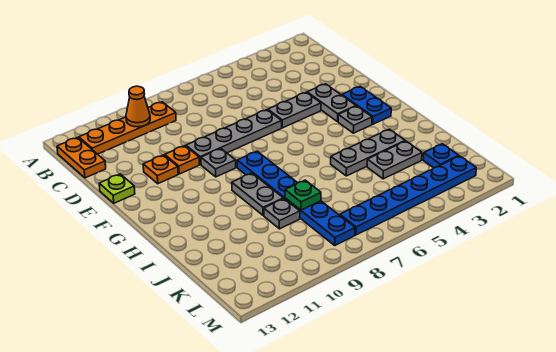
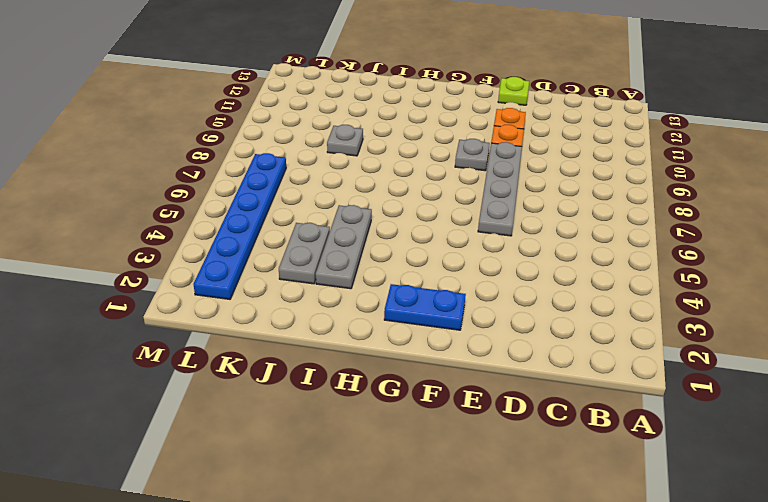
none -> orange 1x4 plate [79,102,176,154]
none -> orange 1x2 plate [57,137,106,178]
none -> grey 1x2 plate [307,84,356,122]

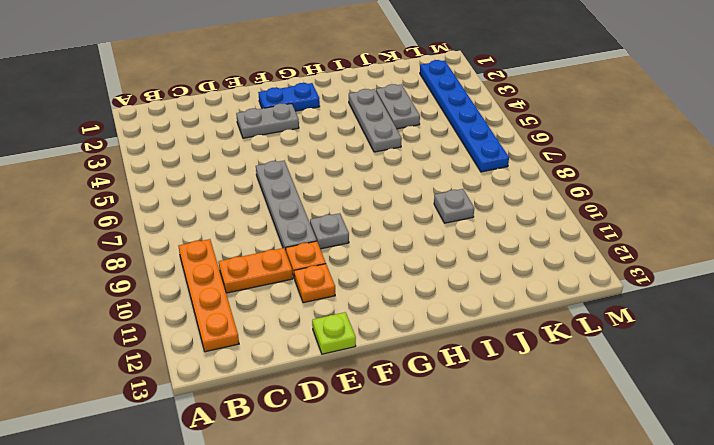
orange 1x2 plate [219,248,293,293] -> orange 1x2 plate moved to [57,137,106,178]
none -> grey 1x2 plate [268,92,321,128]
none -> grey 1x1 plate [338,106,372,133]
none -> blue 1x6 plate [237,151,355,245]

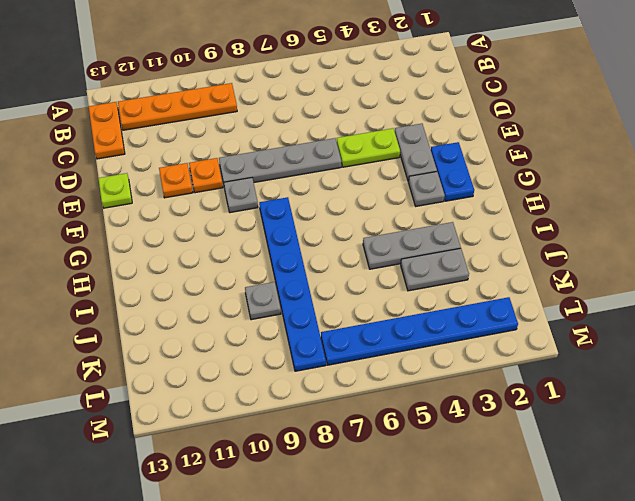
lime 1x2 plate [337,128,400,167] -> grey 1x2 plate [268,92,321,128]
none -> grey 1x2 plate [232,173,283,215]
none -> blue 1x1 plate [423,144,459,168]
none -> orange 1x1 cone [126,86,150,127]

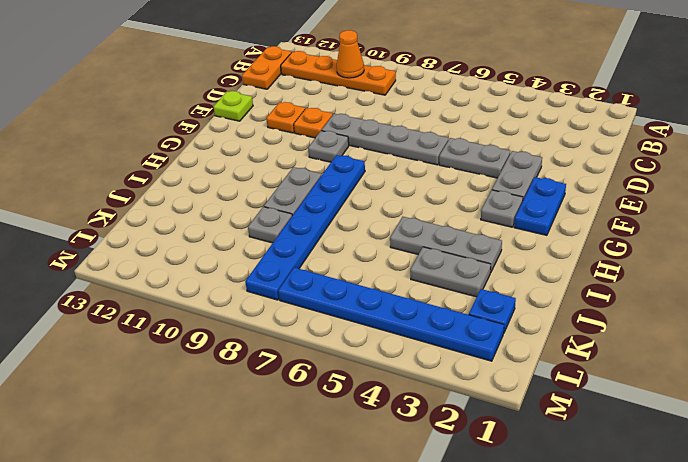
none -> green 1x1 plate [285,180,321,210]

